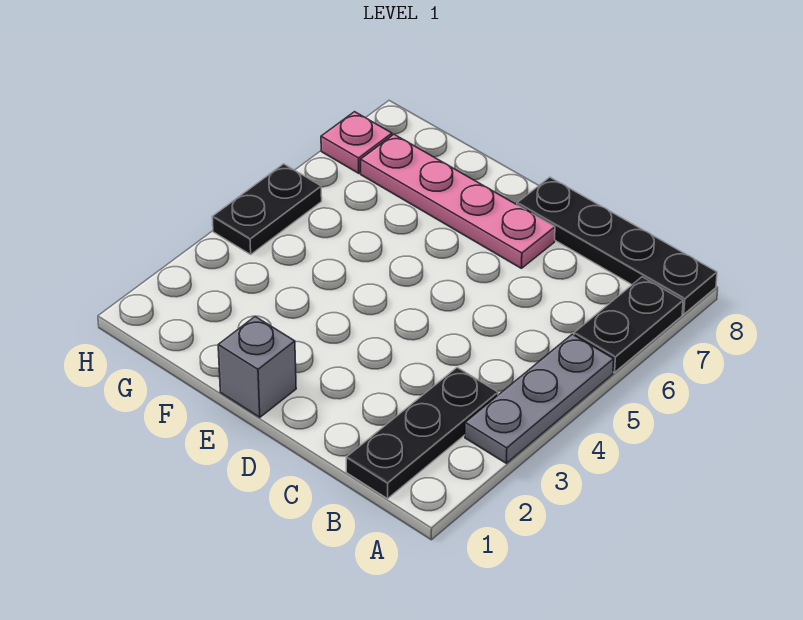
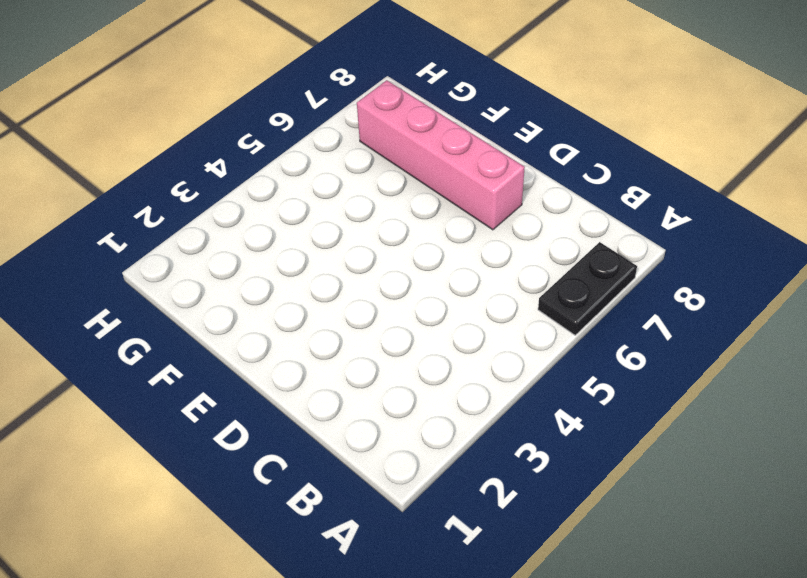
pink 1x4 brick [357,80,525,230] -> pink 1x4 plate [361,134,555,268]
none -> grey 1x3 plate [465,334,614,463]
none -> black 1x4 plate [517,177,717,314]

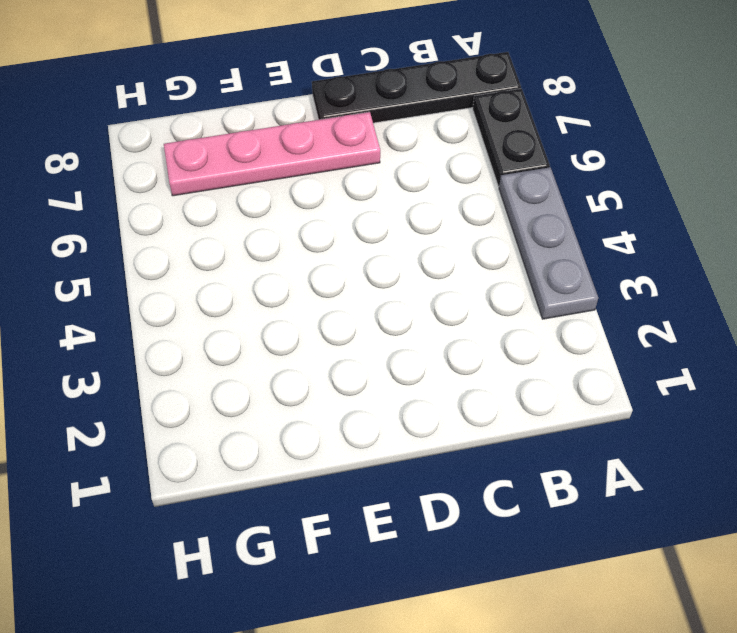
none -> black 1x3 plate [346,368,498,499]
none -> grey 1x1 brick [218,316,296,417]

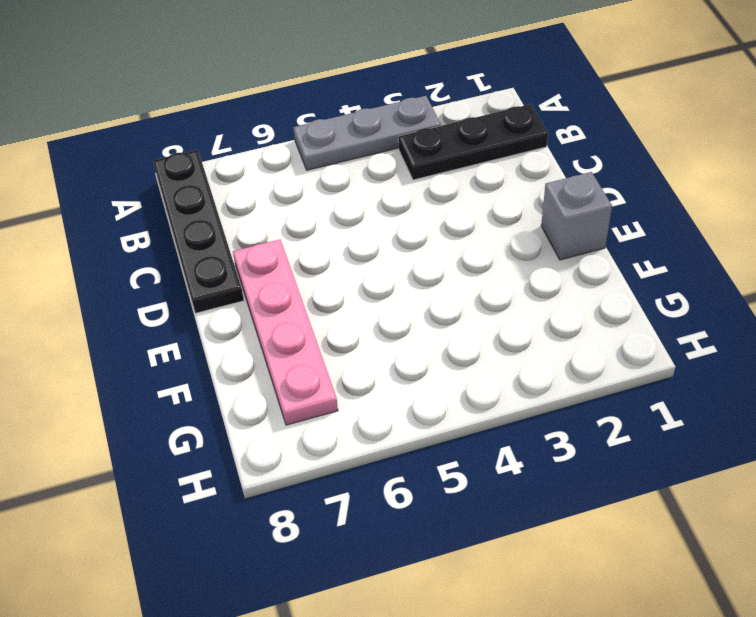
none -> black 1x2 plate [574,277,683,373]
none -> black 1x2 plate [212,164,322,254]

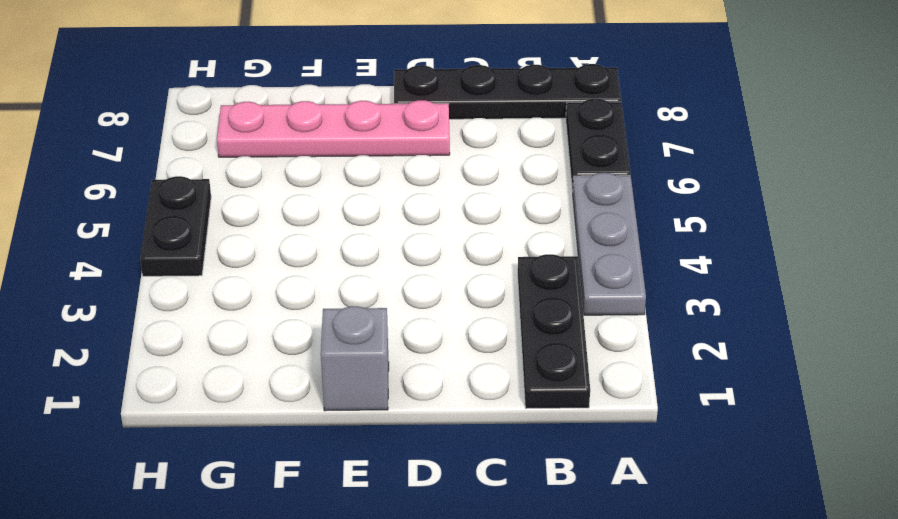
none -> pink 1x1 plate [321,112,392,173]

